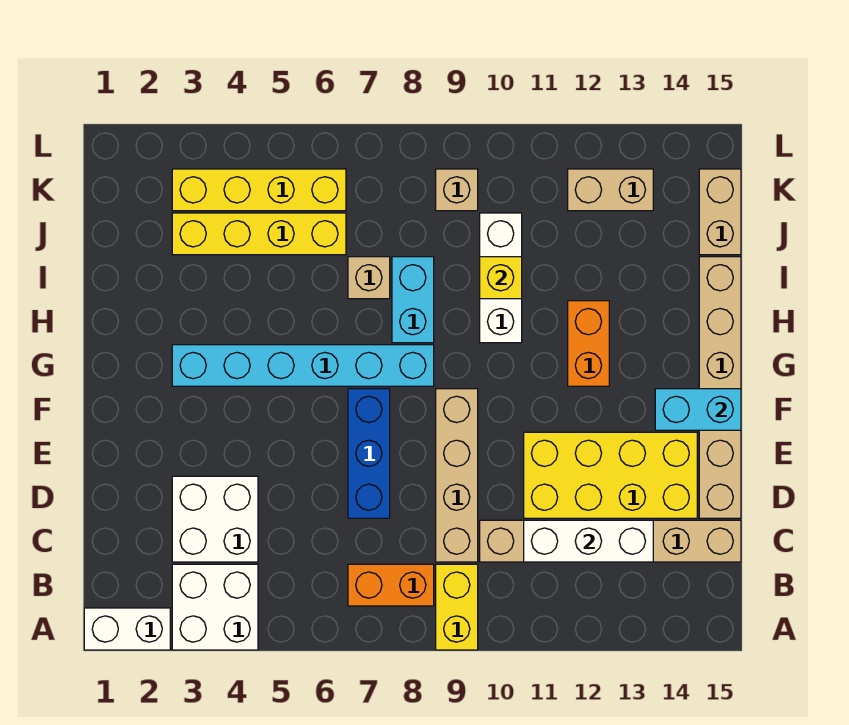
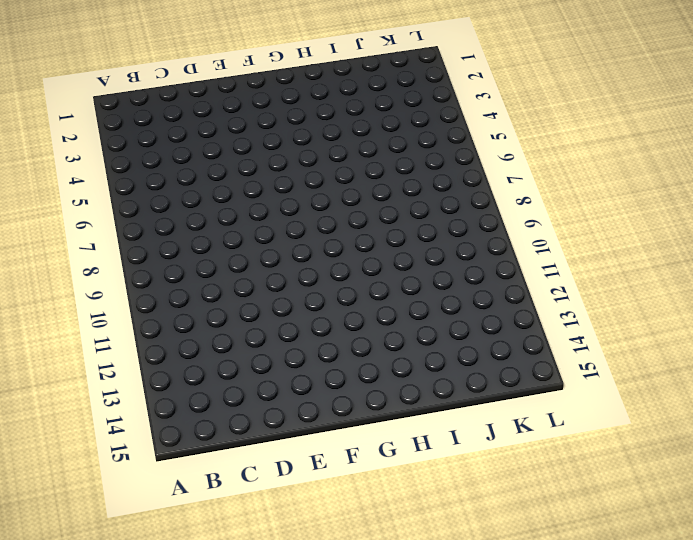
none -> white 1x2 brick [84,608,170,650]
none -> white 2x2 brick [172,564,258,650]
none -> yellow 1x2 brick [436,564,478,650]

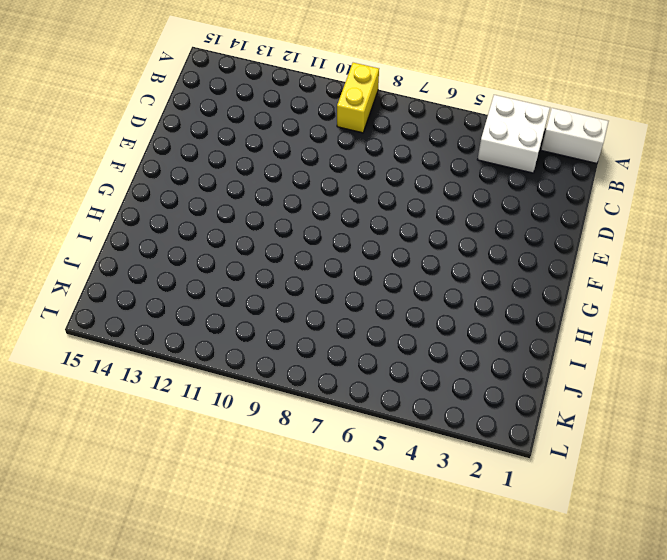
none -> orange 1x2 brick [348,564,434,606]
none -> white 2x2 brick [172,476,258,562]
none -> tan 1x4 brick [436,389,478,562]

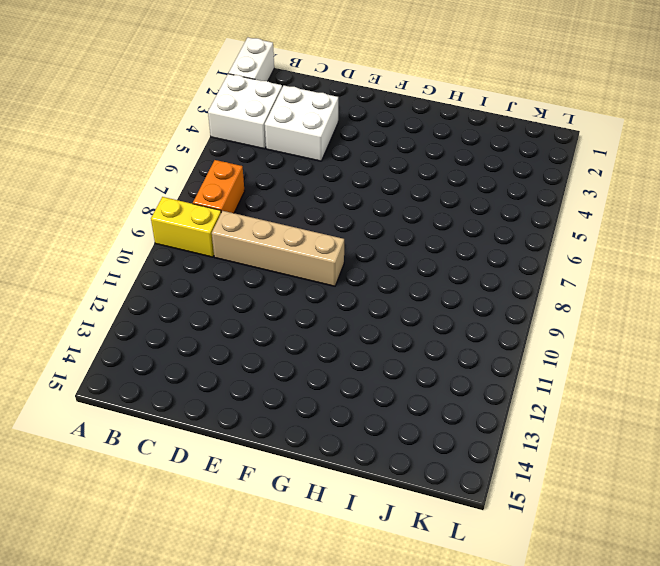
none -> tan 1x6 brick [480,520,741,562]
none -> blue 1x3 brick [348,389,390,518]
none -> yellow 2x4 brick [524,432,697,518]

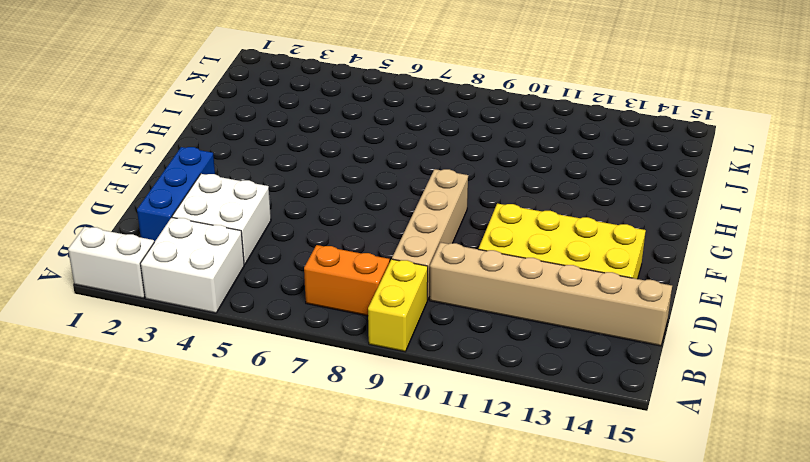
blue 1x3 brick [137,147,215,242] -> blue 1x3 brick moved to [348,389,390,518]
none -> tan 1x6 brick [699,257,741,518]
none -> cyan 1x6 brick [172,345,434,386]
none -> orange 1x2 brick [568,301,609,386]

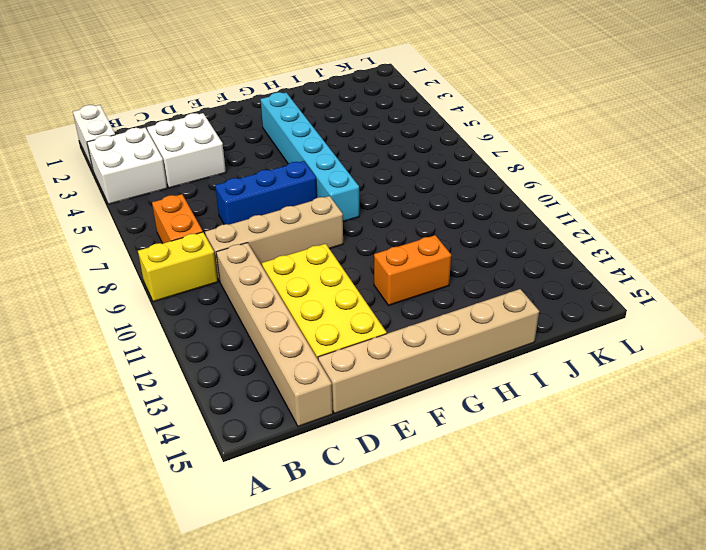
none -> cyan 1x2 brick [392,257,434,343]
none -> white 1x3 brick [480,213,522,343]
none -> tan 1x1 brick [348,257,390,299]

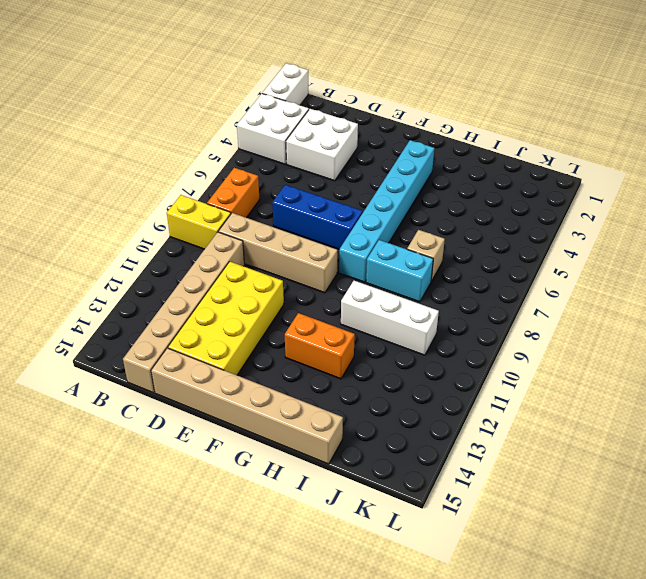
none -> yellow 1x4 brick [172,213,346,255]
none -> tan 1x2 brick [699,169,741,255]
none -> yellow 1x4 brick [172,169,346,211]

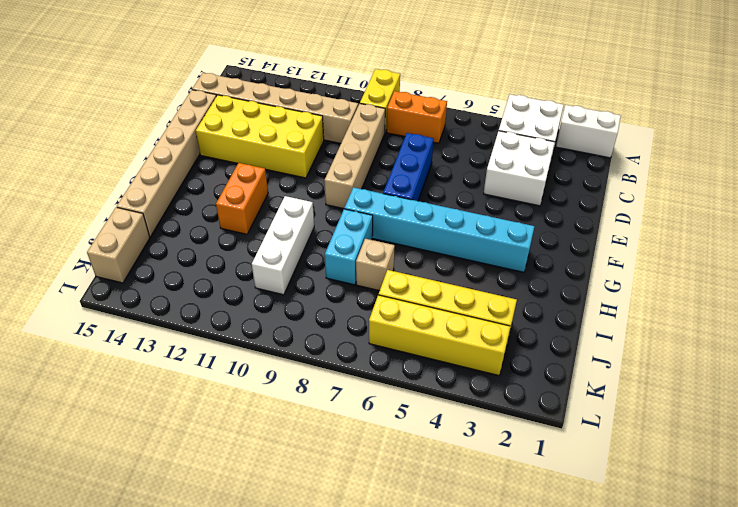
none -> tan 1x1 brick [436,169,478,211]
none -> tan 1x2 brick [568,169,653,211]
none -> white 1x3 brick [524,520,653,562]

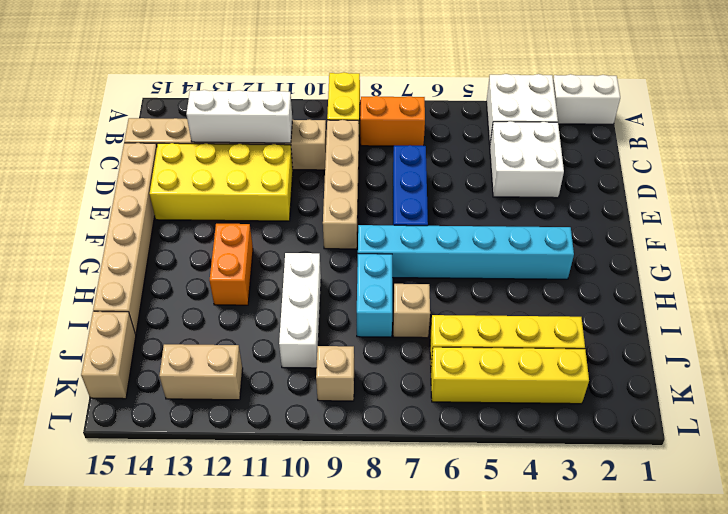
none -> cyan 1x2 brick [655,389,741,430]
none -> yellow 1x1 brick [480,257,522,299]

